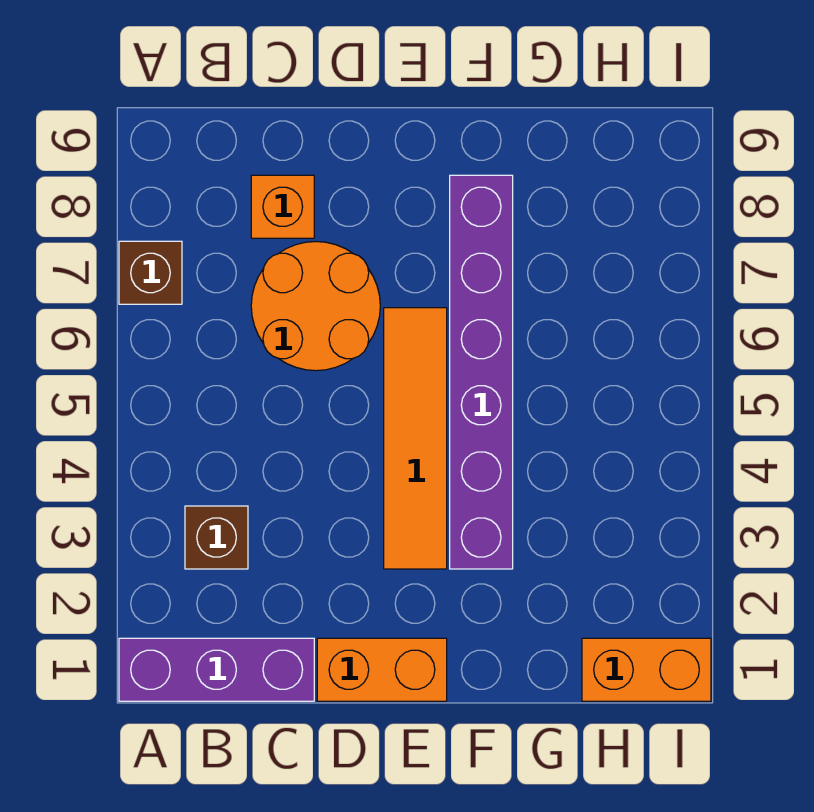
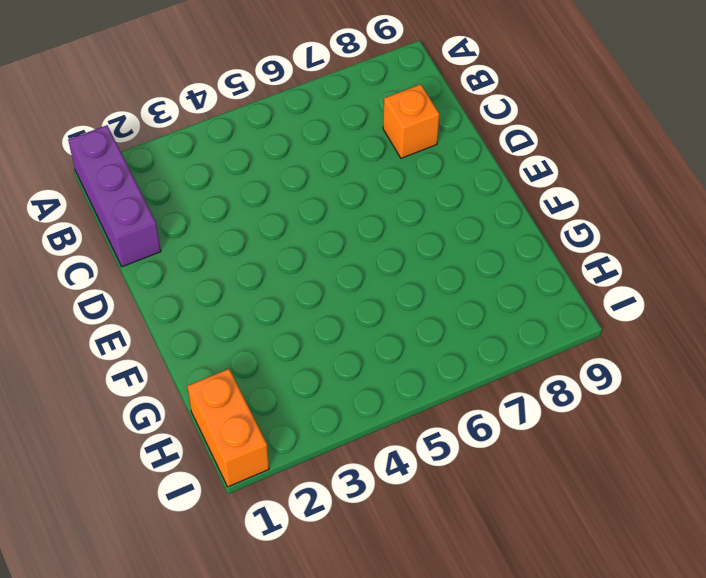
none -> brown 1x1 brick [119,241,182,304]
none -> brown 1x1 brick [185,506,248,569]

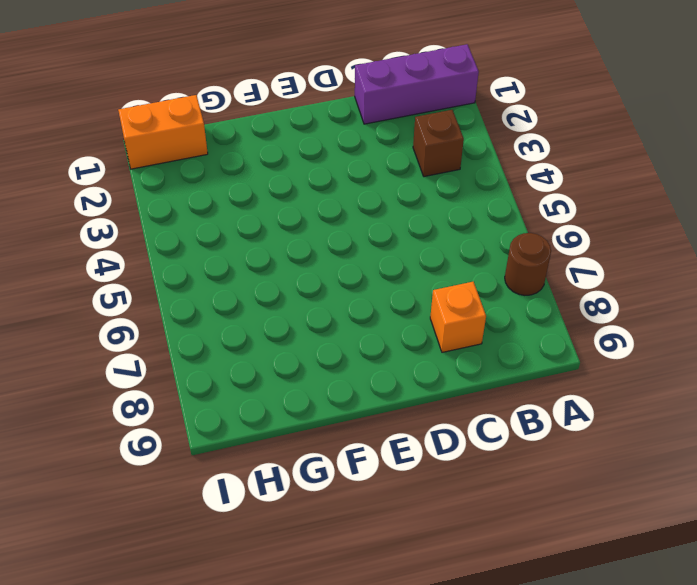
brown 1x1 round brick [505,233,551,295] -> brown 1x1 brick [119,241,182,304]
none -> orange 2x2 round brick [251,242,380,371]
none -> orange 1x2 brick [317,638,447,701]

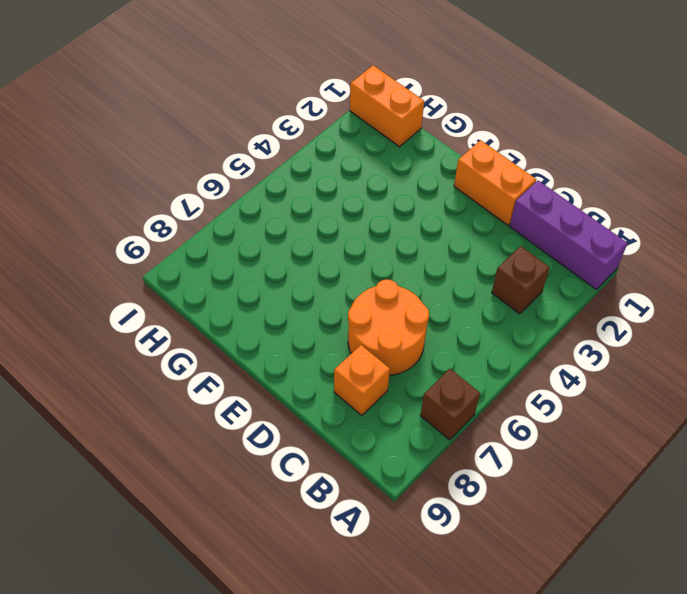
none -> orange 1x4 tile [384,308,447,569]
none -> purple 1x6 brick [450,175,513,569]

